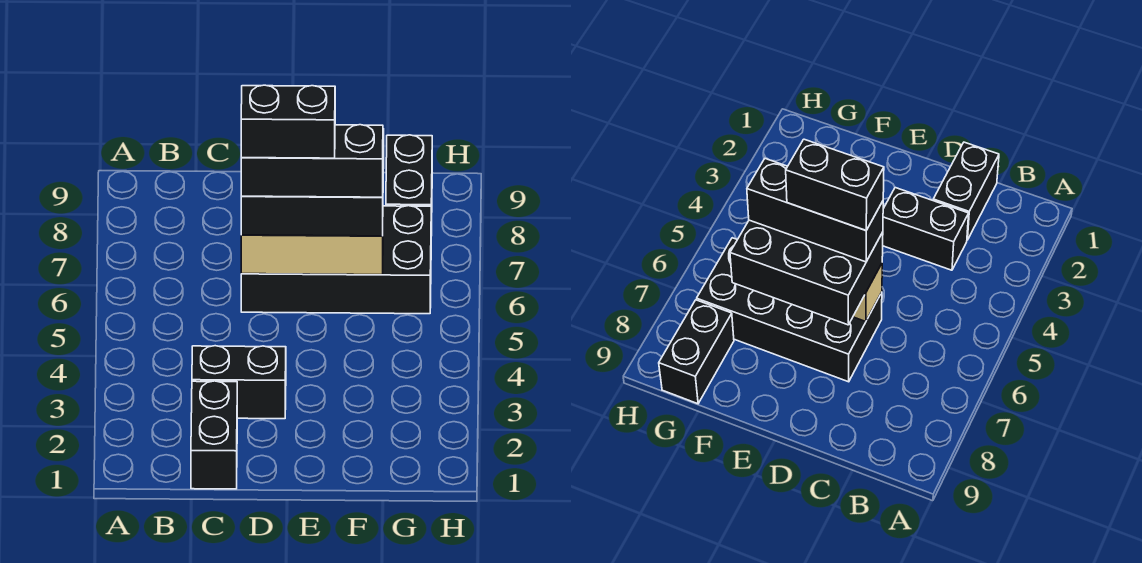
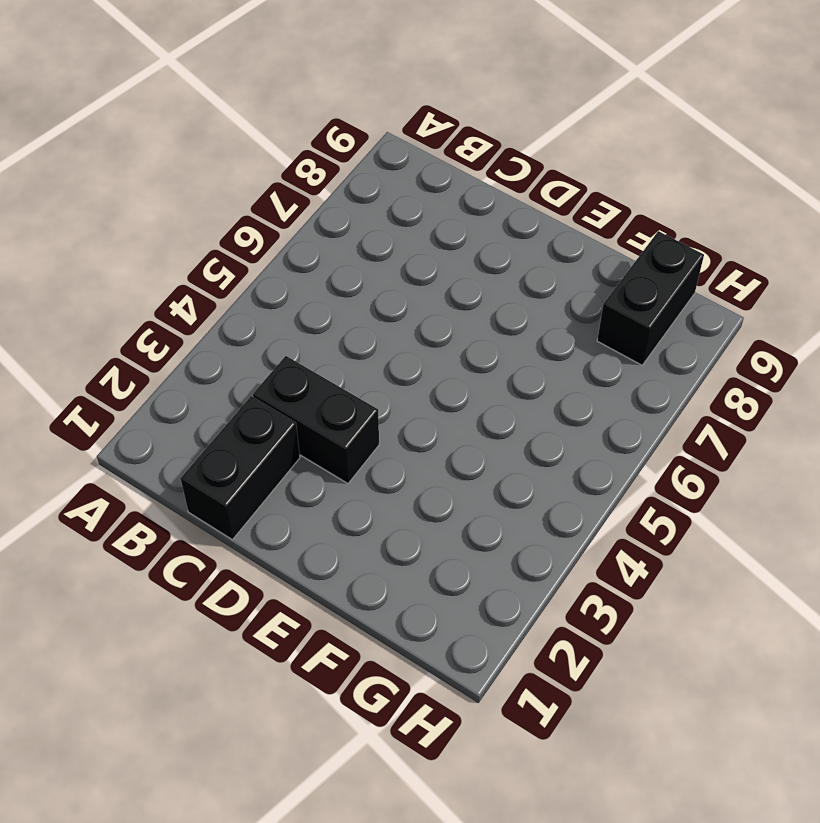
none -> black 2x4 brick [241,206,431,314]
none -> tan 1x3 brick [241,235,383,275]

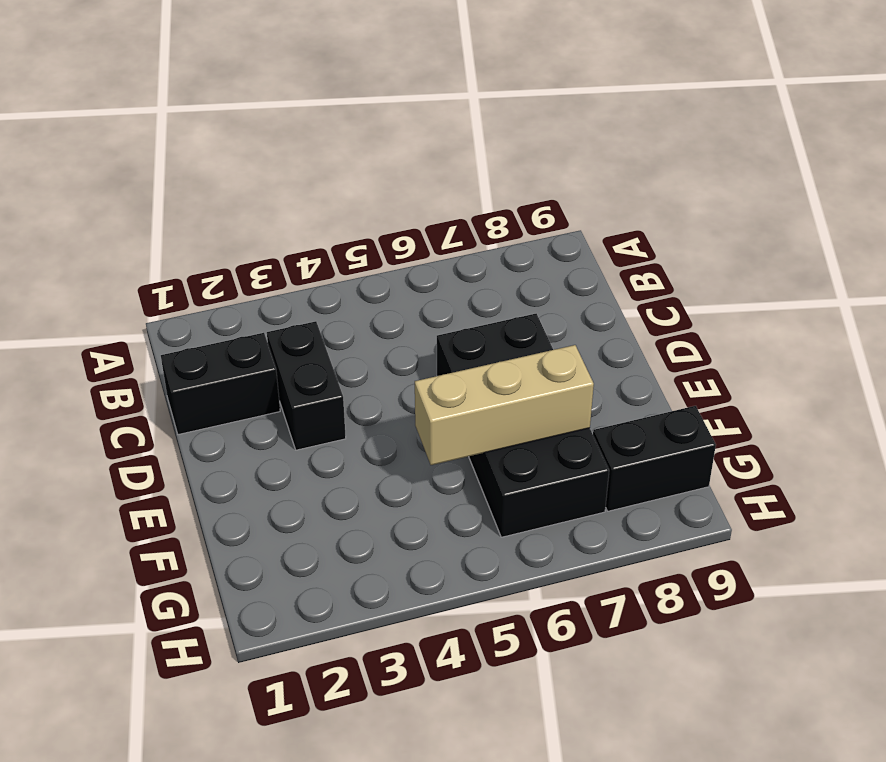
tan 1x3 brick [415,345,594,465] -> tan 1x3 brick turned to [241,235,383,275]
none -> black 2x3 brick [241,129,384,236]
none -> black 1x3 brick [241,125,383,197]

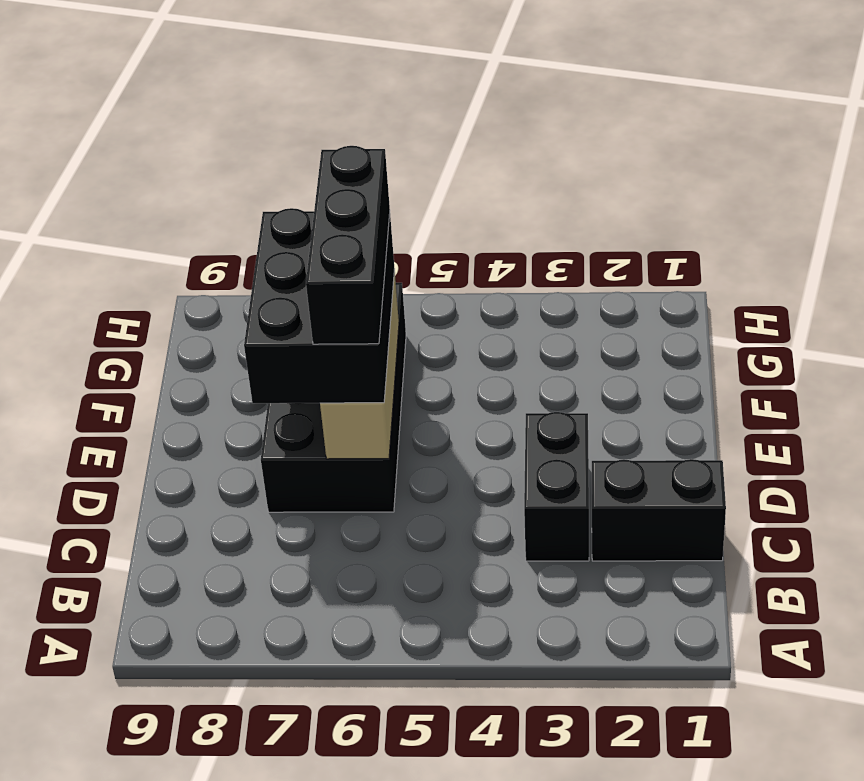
none -> black 1x2 brick [386,135,432,236]
none -> black 1x2 brick [241,85,335,158]

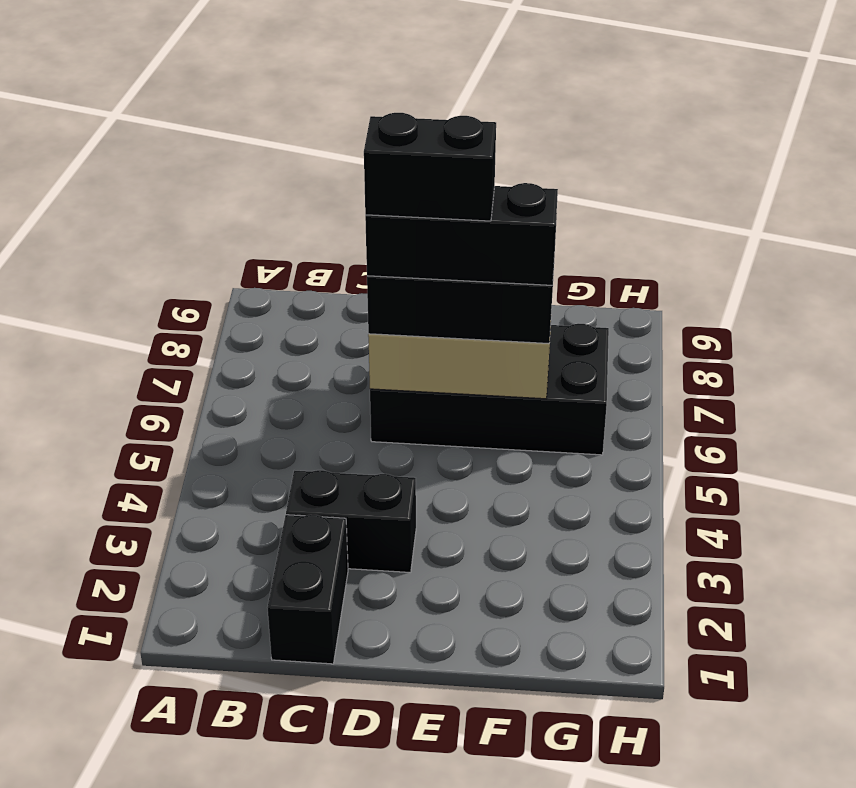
none -> black 1x2 brick [386,135,432,236]

